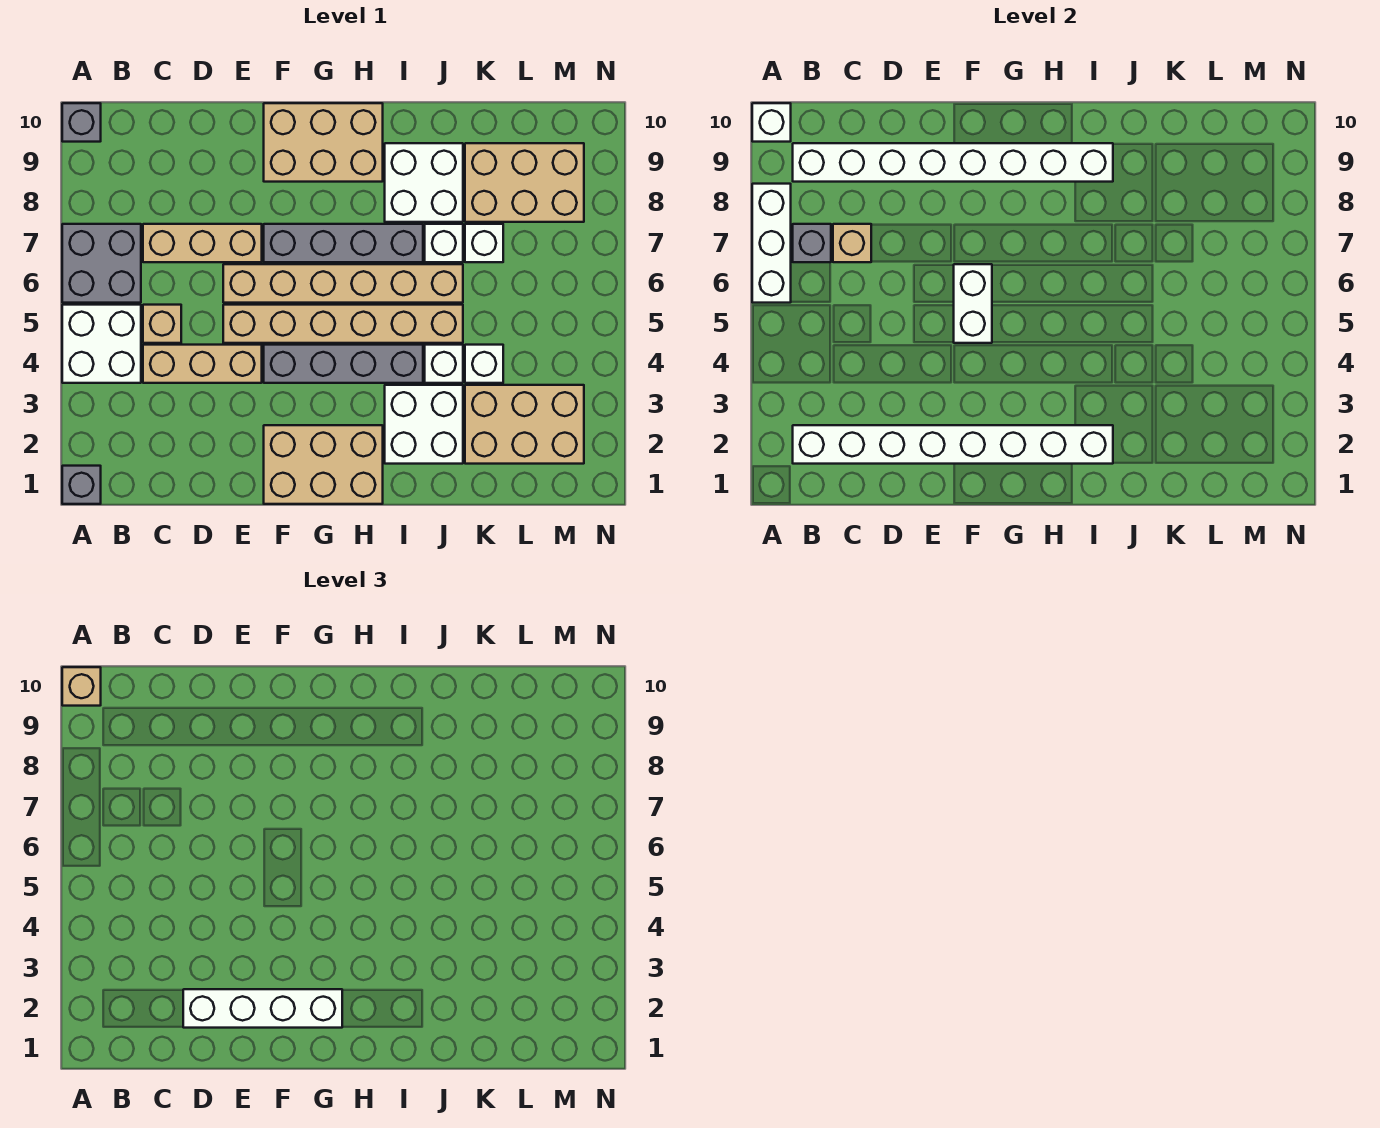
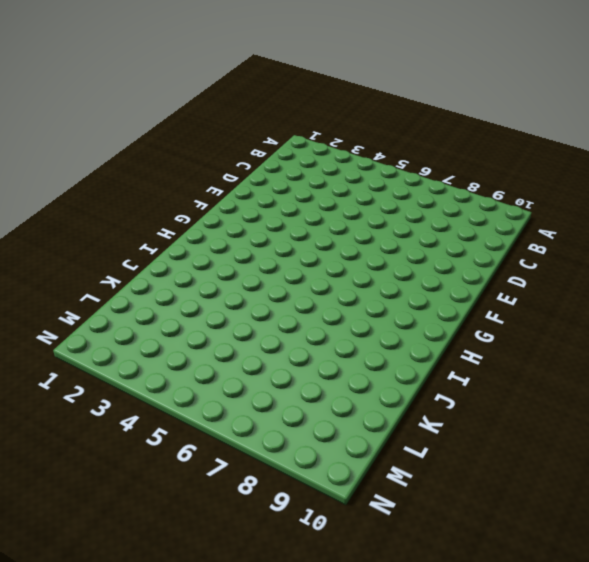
none -> grey 1x1 brick [62,466,101,504]
none -> white 2x2 brick [62,305,141,383]
none -> grey 2x2 brick [62,224,141,303]
none -> grey 1x1 brick [62,103,101,142]

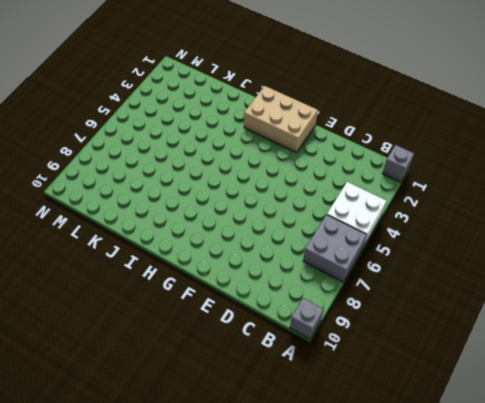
none -> tan 1x3 brick [143,345,262,383]
none -> tan 1x1 brick [143,305,181,343]
none -> tan 1x3 brick [143,224,262,262]
none -> tan 1x6 brick [223,305,463,343]

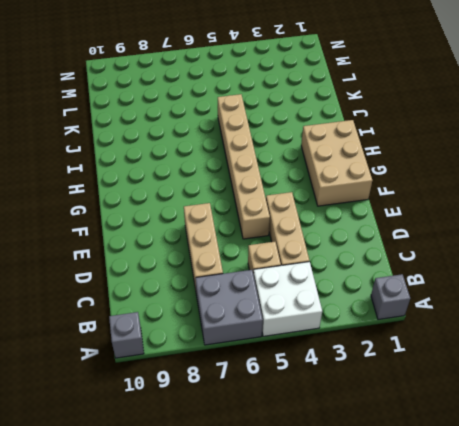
none -> tan 1x6 brick [223,264,463,303]
none -> grey 1x4 brick [264,345,423,383]
none -> grey 1x4 brick [264,224,423,262]
none -> tan 2x3 brick [264,103,383,182]

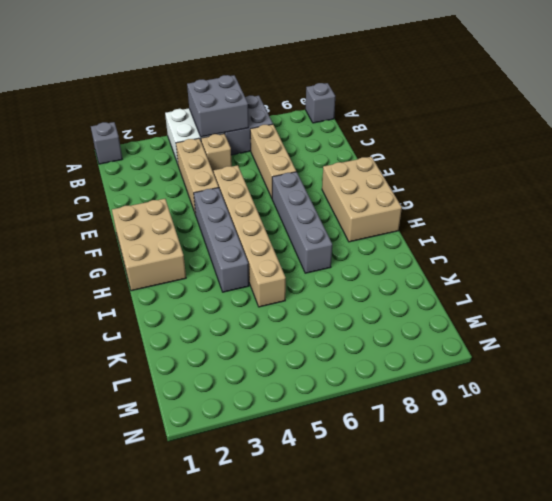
grey 2x2 brick [187,75,249,137] -> white 1x3 brick [752,184,791,303]
none -> tan 1x6 brick [223,264,463,303]
none -> white 2x2 brick [385,385,463,464]
none -> white 2x2 brick [385,143,463,222]
none -> white 1x1 brick [425,345,463,383]

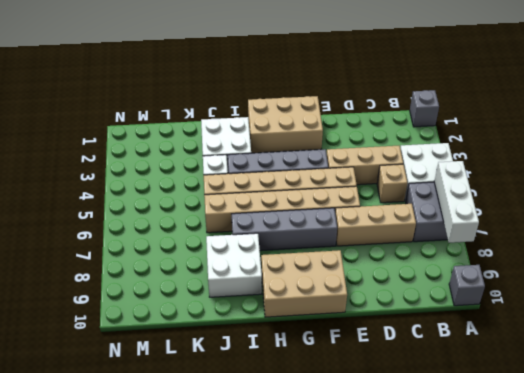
none -> white 1x1 brick [425,224,463,262]
none -> tan 2x3 brick [465,385,584,464]
none -> white 1x1 brick [465,345,503,383]
none -> white 1x1 brick [465,224,503,262]

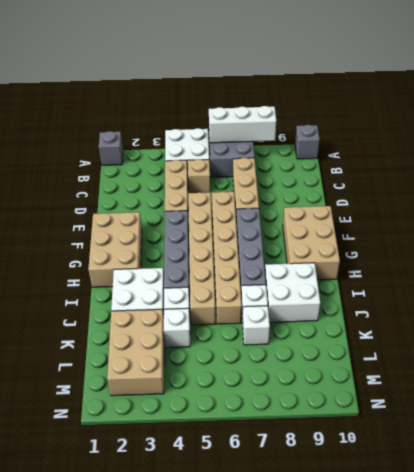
none -> tan 2x3 brick [465,143,584,222]
none -> white 1x1 brick [752,103,791,142]
none -> white 1x8 brick [793,425,1113,464]
none -> grey 1x1 brick [793,224,831,262]

